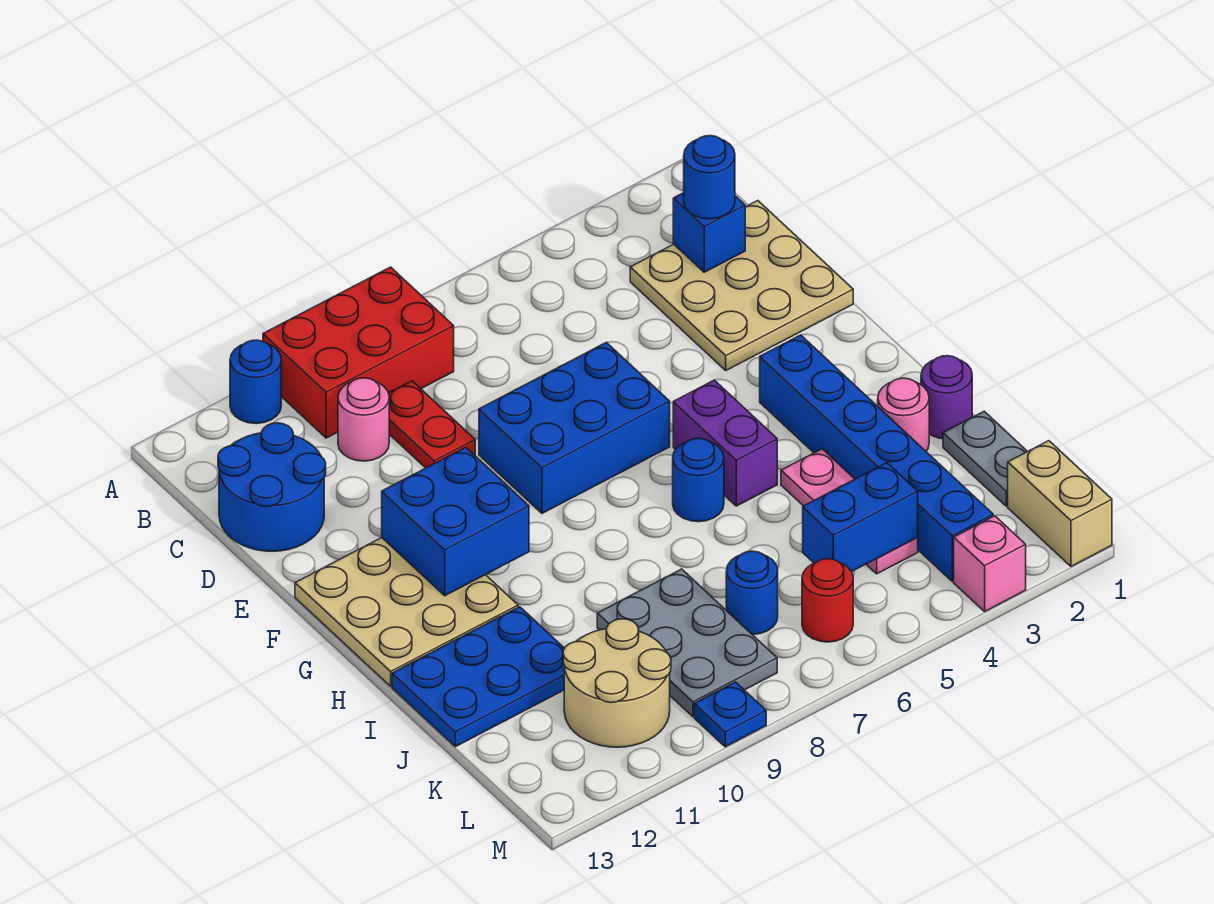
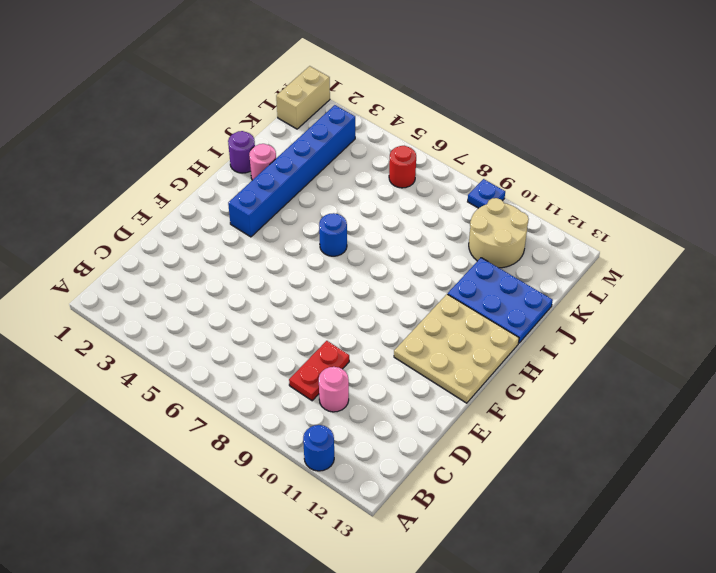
none -> red 2x3 brick [263,267,454,438]
none -> tan 3x3 plate [630,201,853,370]
none -> blue 2x2 round brick [218,423,326,551]

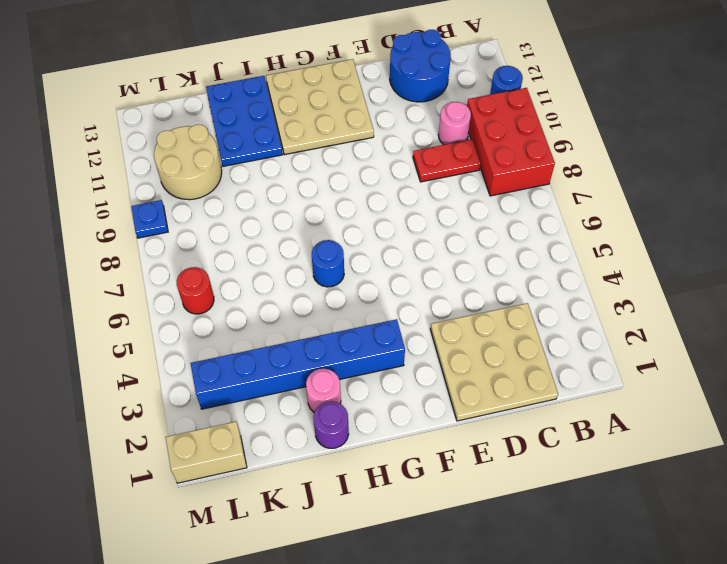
none -> blue 2x3 brick [479,342,670,513]
none -> purple 1x2 brick [673,380,777,506]
none -> pink 1x3 plate [781,449,918,574]

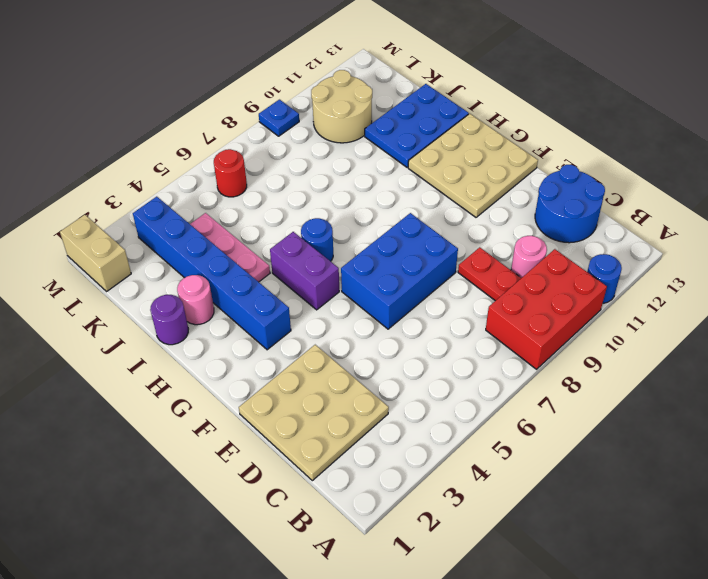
none -> grey 1x2 plate [943,411,1028,506]
none -> grey 2x3 plate [597,569,777,717]
none -> blue 1x1 round brick [726,551,778,635]

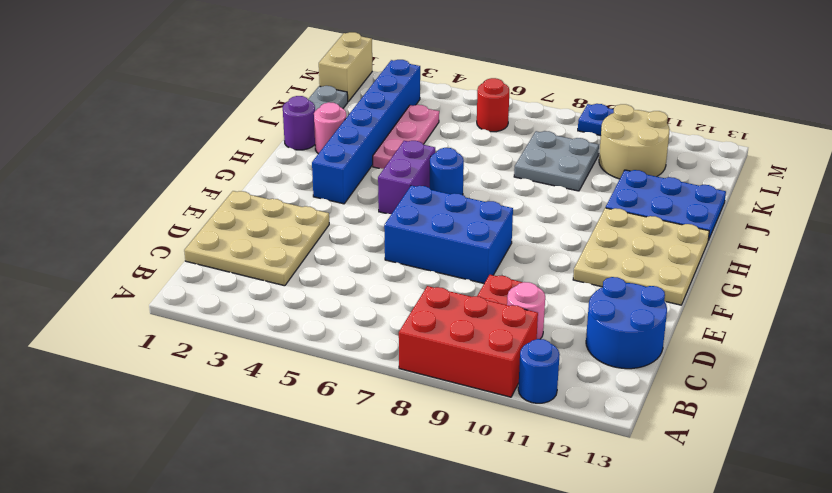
grey 2x2 plate [514,131,599,191] -> grey 2x3 plate [597,569,777,717]
none -> blue 1x1 round brick [726,551,778,635]
none -> pink 1x1 brick [954,516,1026,611]
none -> blue 1x1 brick [673,193,745,272]

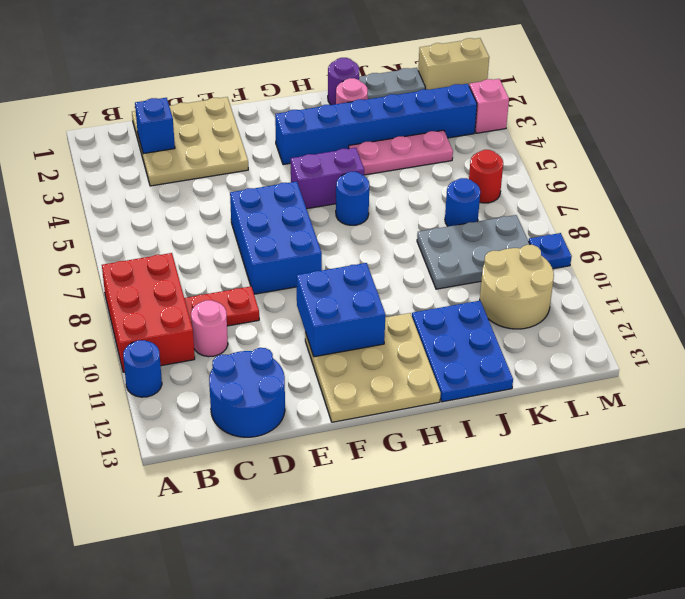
none -> blue 1x2 brick [803,463,918,572]
none -> blue 1x1 round brick [684,136,735,219]

